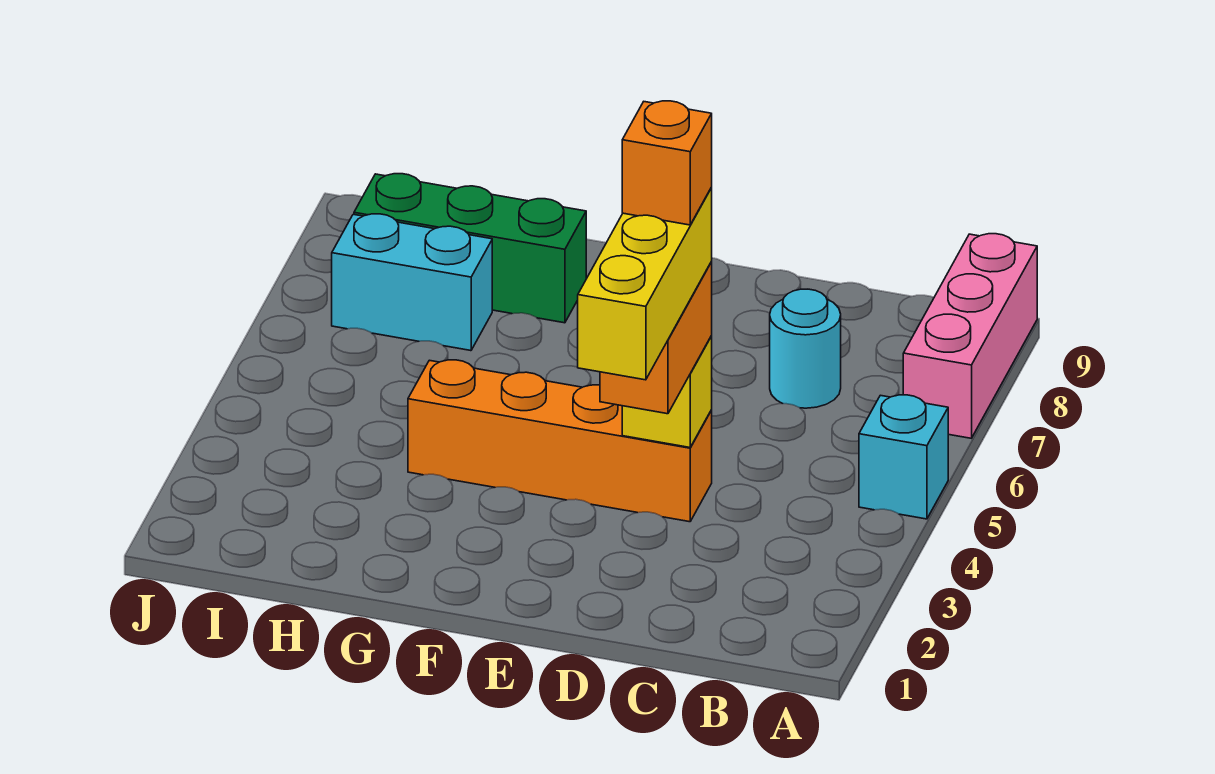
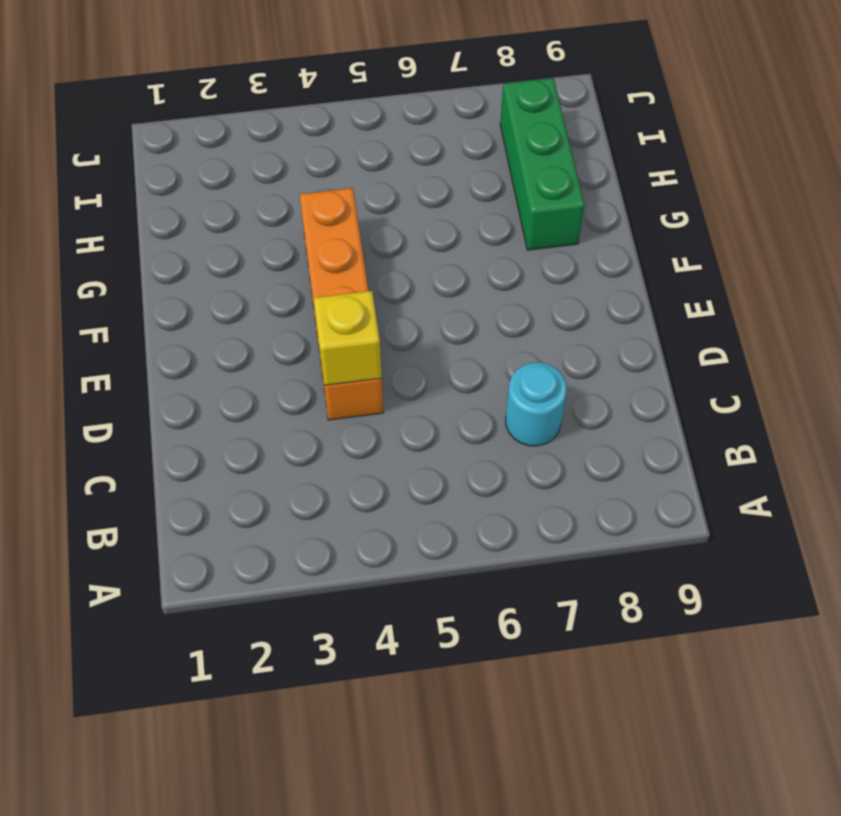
none -> cyan 1x1 brick [859,395,948,519]
none -> pink 1x3 brick [903,234,1037,438]

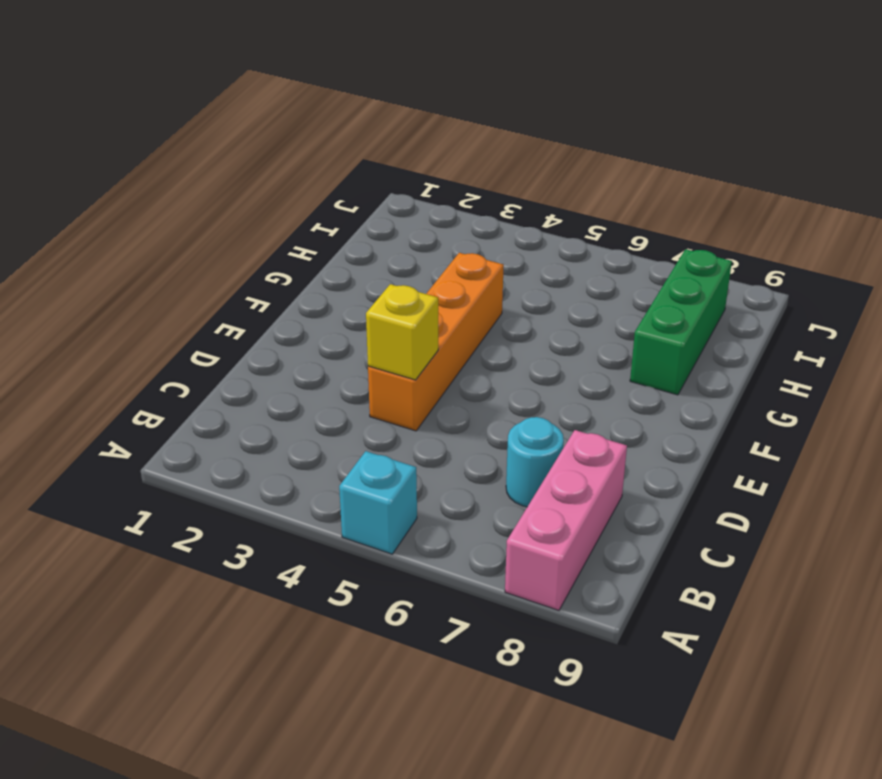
pink 1x3 brick [505,430,627,610] -> pink 1x3 brick turned to [903,234,1037,438]
none -> cyan 1x2 brick [332,214,492,351]
none -> orange 1x2 brick [600,262,712,414]

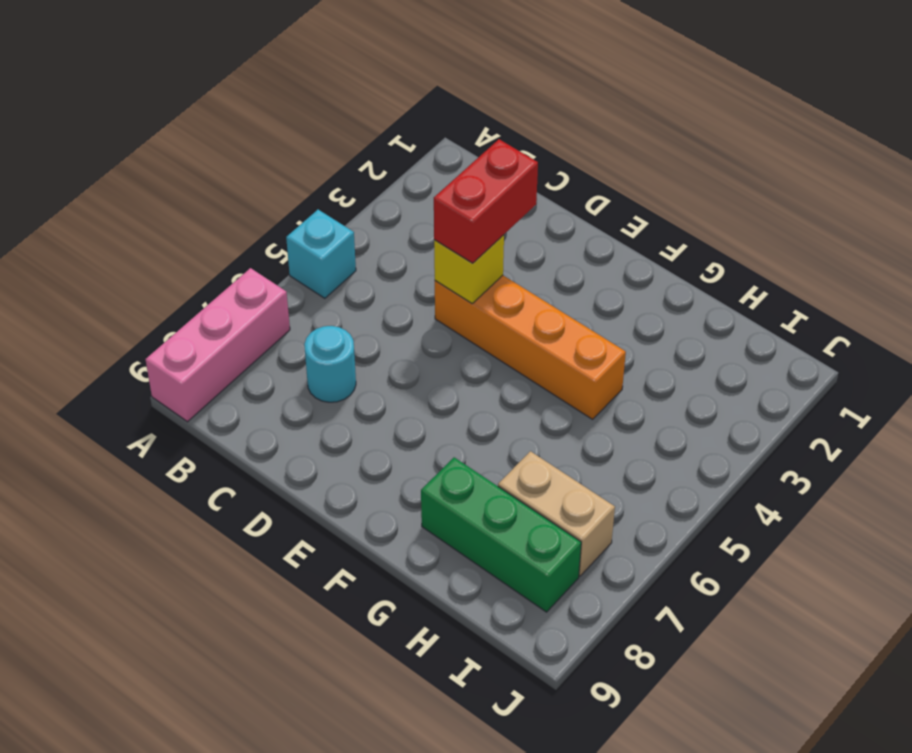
red 1x2 brick [434,139,538,263] -> orange 1x2 brick [600,262,712,414]
tan 1x2 brick [498,451,615,576] -> cyan 1x2 brick [332,214,492,351]
none -> yellow 1x3 brick [578,188,712,380]
none -> orange 1x1 brick [622,101,712,225]

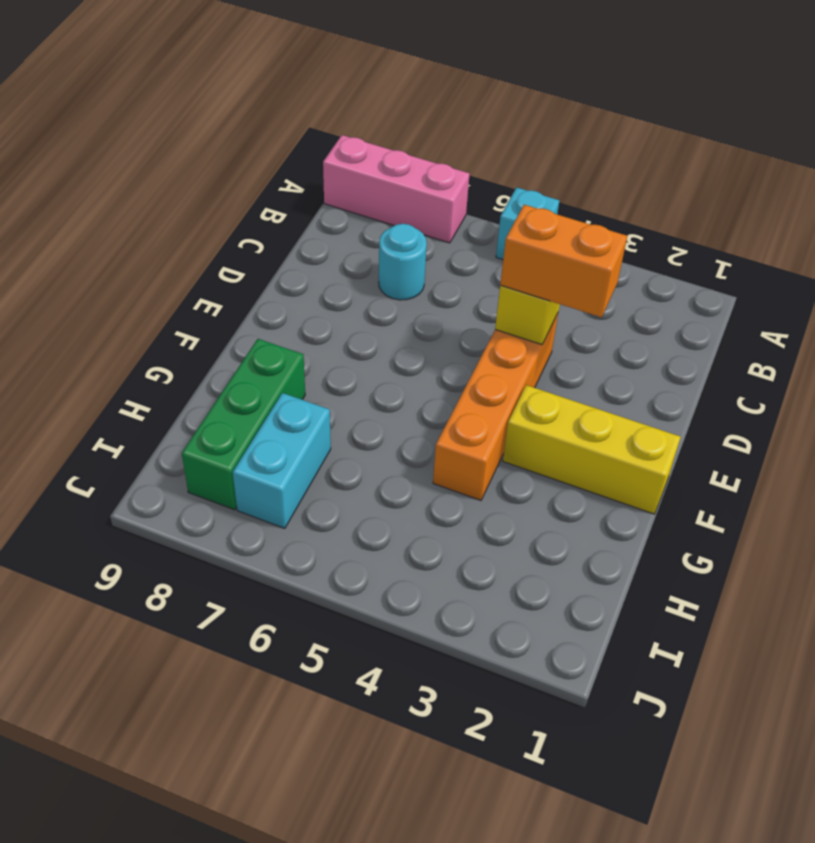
yellow 1x3 brick [503,385,681,514] -> yellow 1x3 brick moved to [578,188,712,380]
none -> orange 1x1 brick [622,101,712,225]

